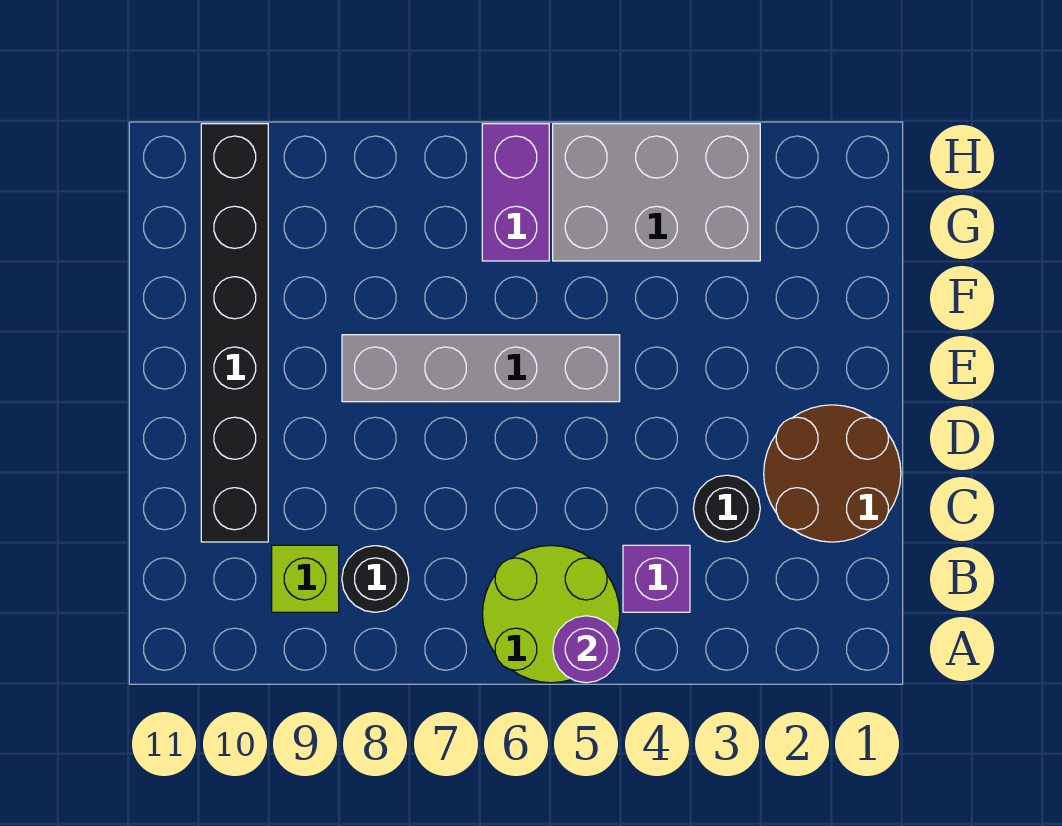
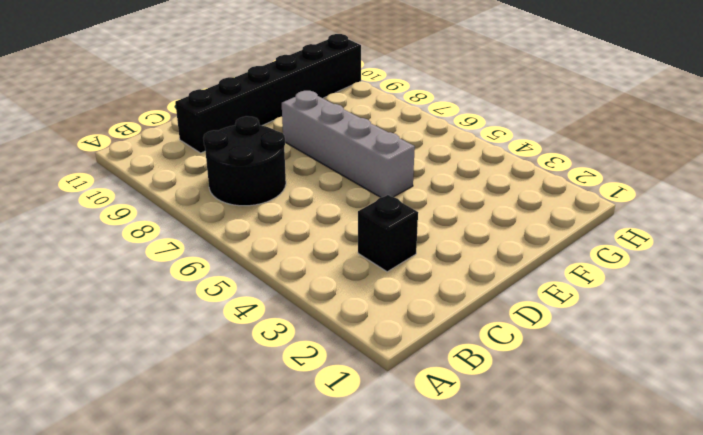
black 2x2 round brick [203,116,286,206] -> black 1x1 round brick [342,546,409,612]
black 1x1 brick [358,195,418,272] -> black 1x1 round brick [693,475,760,542]
none -> lime 2x2 round brick [483,546,620,683]
none -> purple 1x1 brick [623,545,690,612]

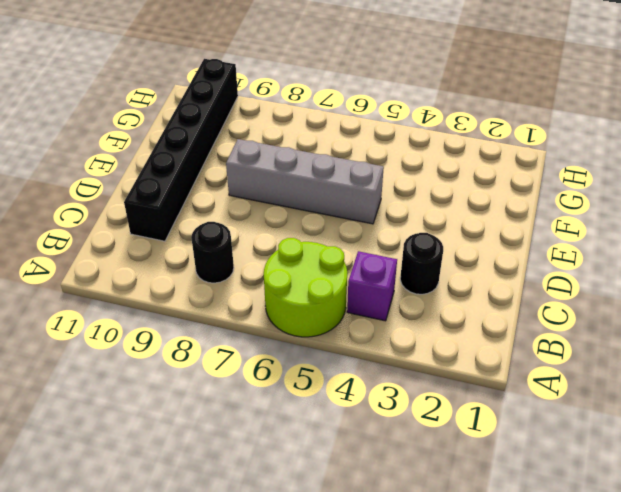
none -> lime 1x1 brick [272,545,339,612]
none -> brown 2x2 round brick [764,405,901,542]

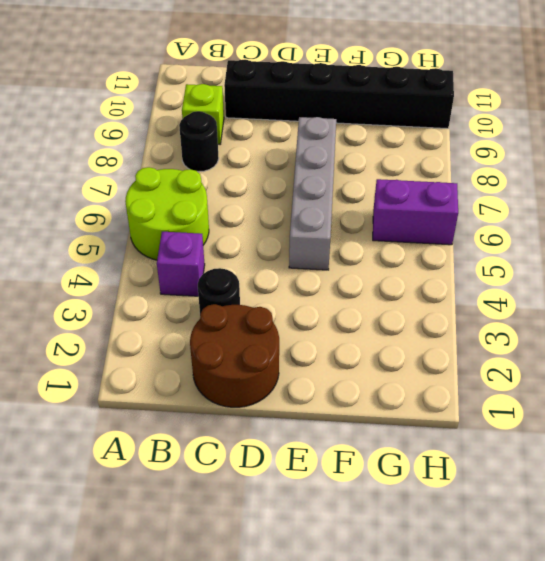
none -> grey 2x3 brick [553,124,760,261]
none -> purple 1x1 round brick [553,616,620,683]

